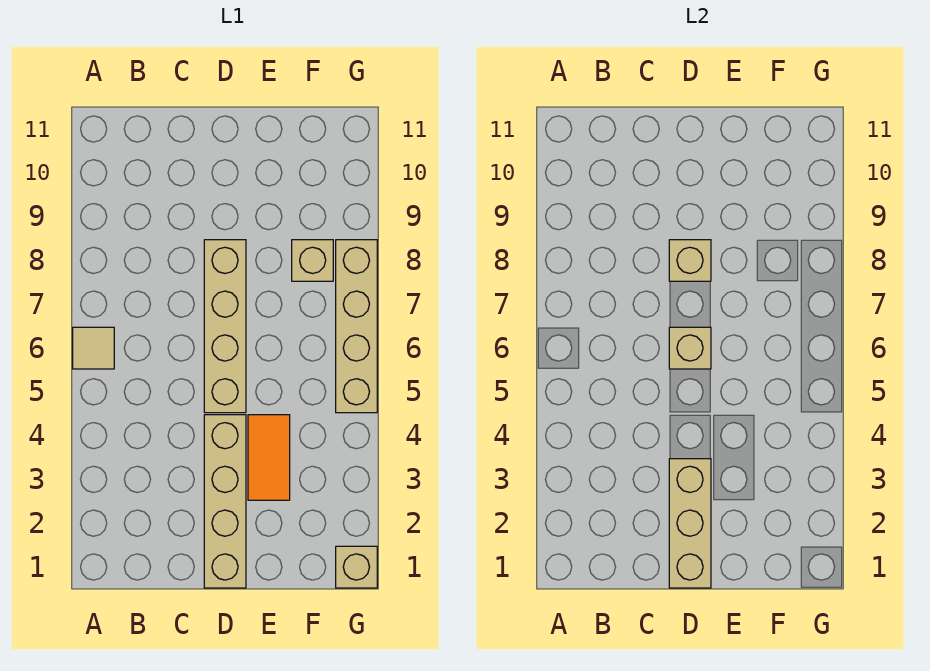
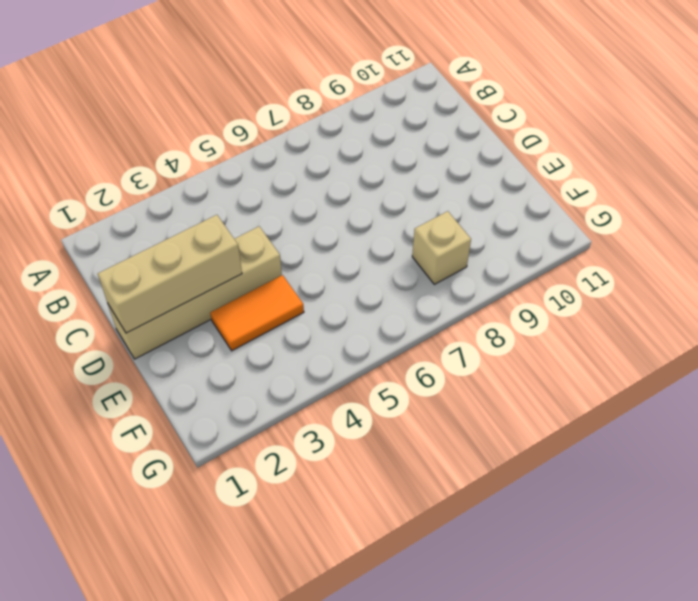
none -> tan 1x1 tile [73,327,114,369]
none -> tan 1x4 brick [204,240,246,413]

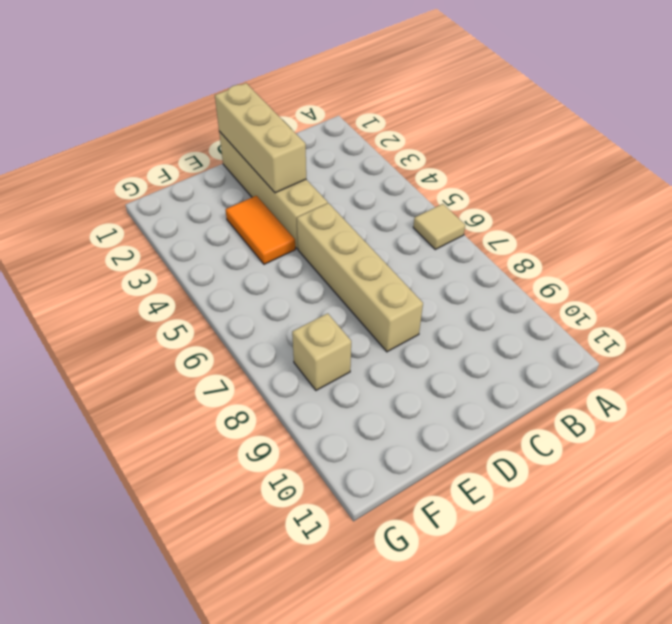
none -> tan 1x1 brick [336,546,377,588]
none -> tan 1x4 brick [336,240,377,413]

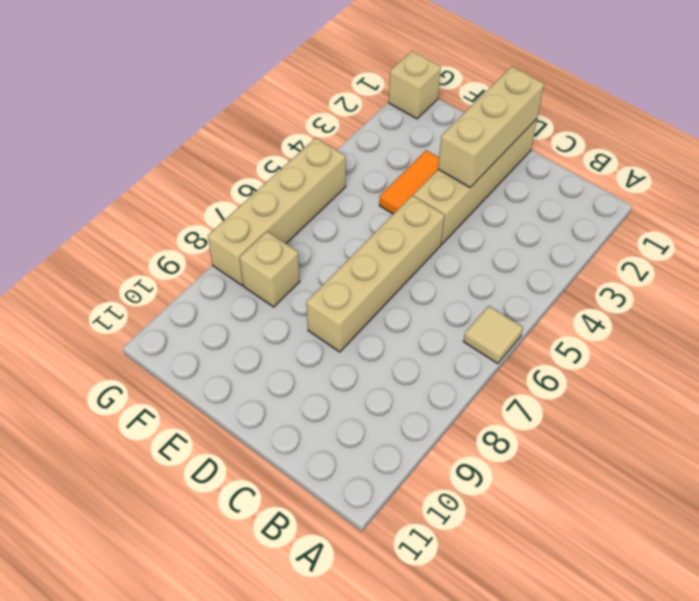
none -> tan 1x1 brick [669,327,711,369]
none -> tan 1x1 brick [669,240,711,281]

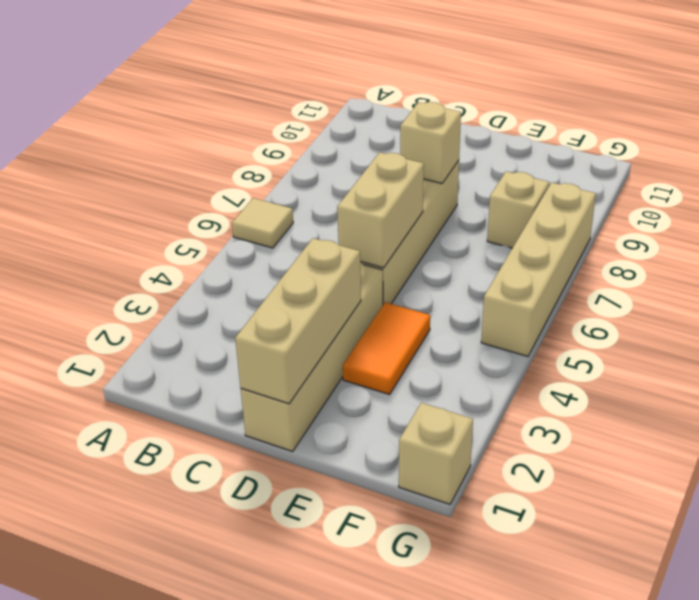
tan 1x2 brick [337,152,424,268] -> tan 1x1 brick [669,327,711,369]

